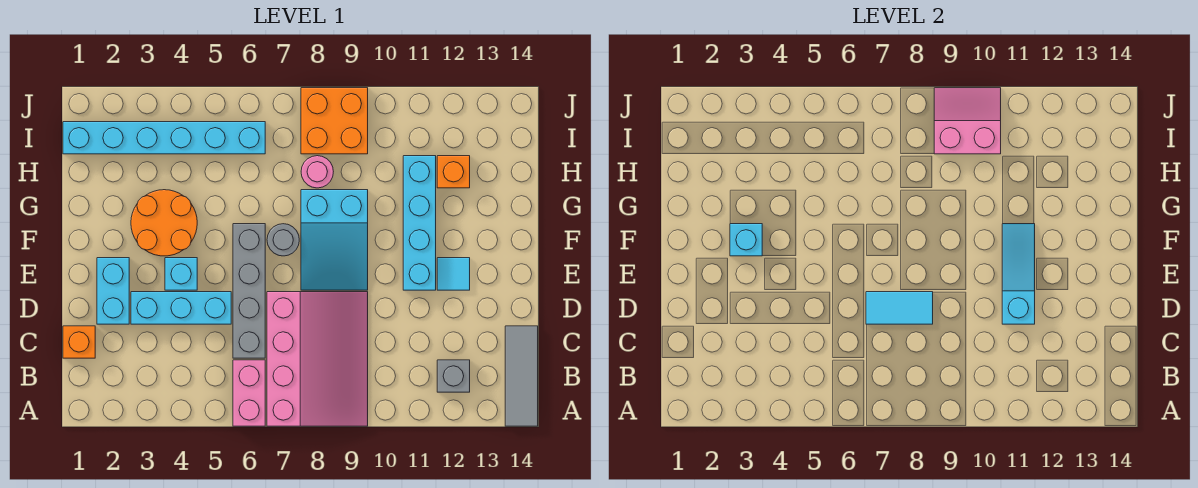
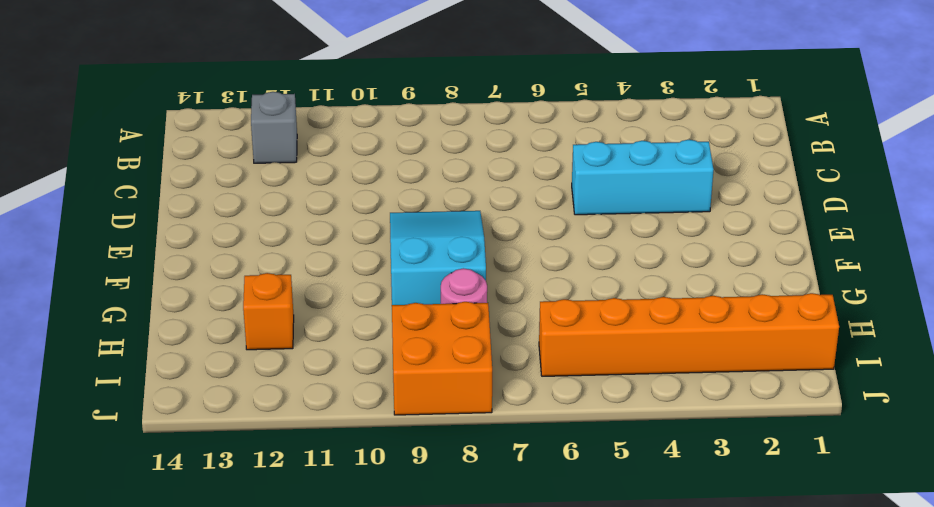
orange 1x6 brick [539,293,839,376] -> cyan 1x6 brick [63,122,265,154]
none -> pink 1x2 brick [233,360,265,426]
none -> pink 3x4 slope [267,292,368,426]
none -> grey 1x3 tile [505,326,538,426]

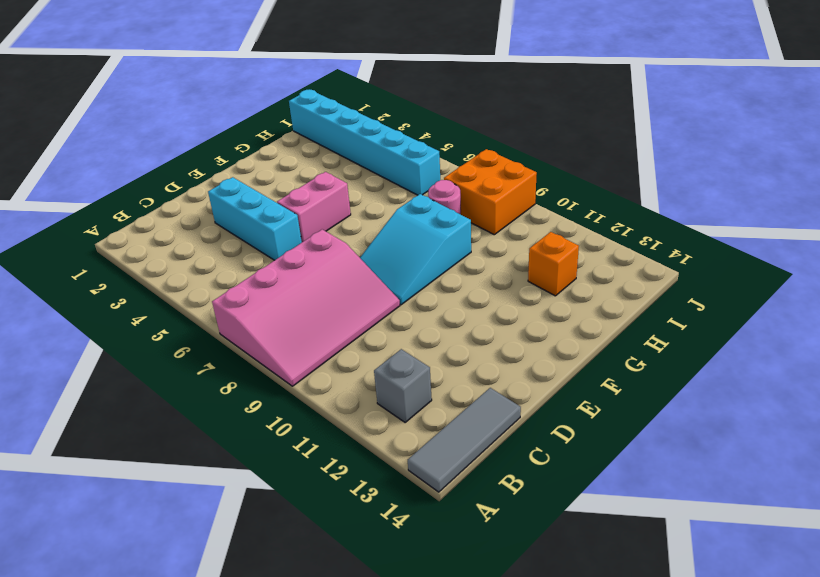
pink 1x2 brick [277,172,351,242] -> pink 1x2 brick moved to [233,360,265,426]
none -> orange 1x1 brick [63,326,95,358]
none -> grey 1x4 brick [233,224,265,358]
none -> cyan 1x2 brick [97,258,129,324]

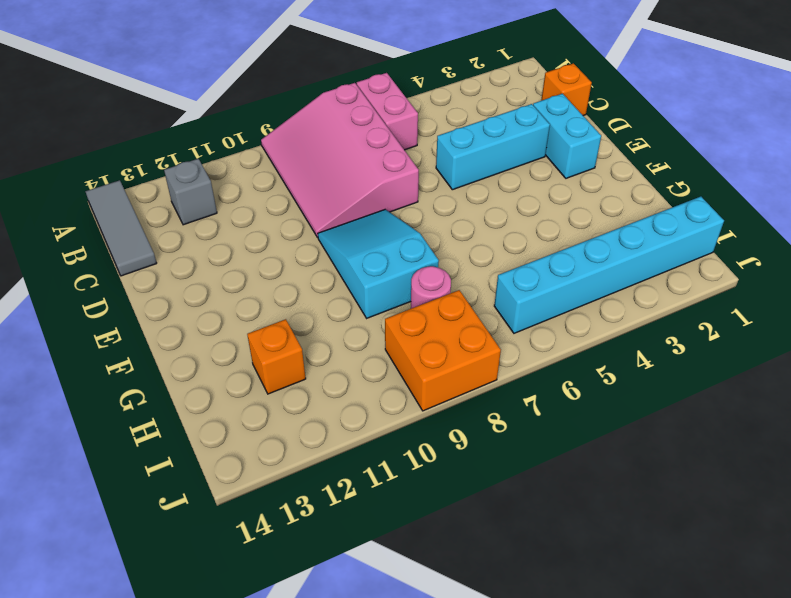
none -> grey 1x4 brick [233,224,265,358]
none -> cyan 1x1 brick [165,258,197,290]
none -> cyan 1x4 brick [403,156,436,290]

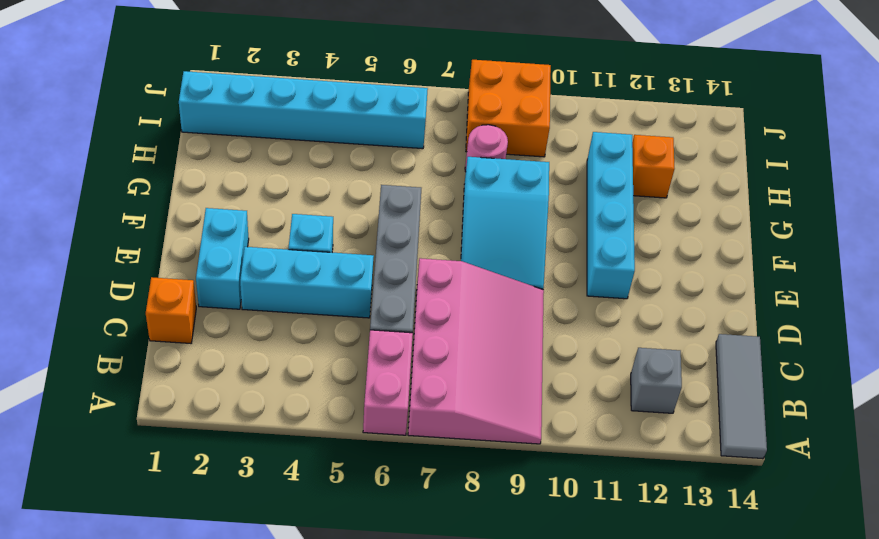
none -> cyan 1x1 tile [437,258,470,290]
none -> orange 2x2 round brick [131,190,197,256]
none -> grey 1x1 round brick [267,224,299,256]

